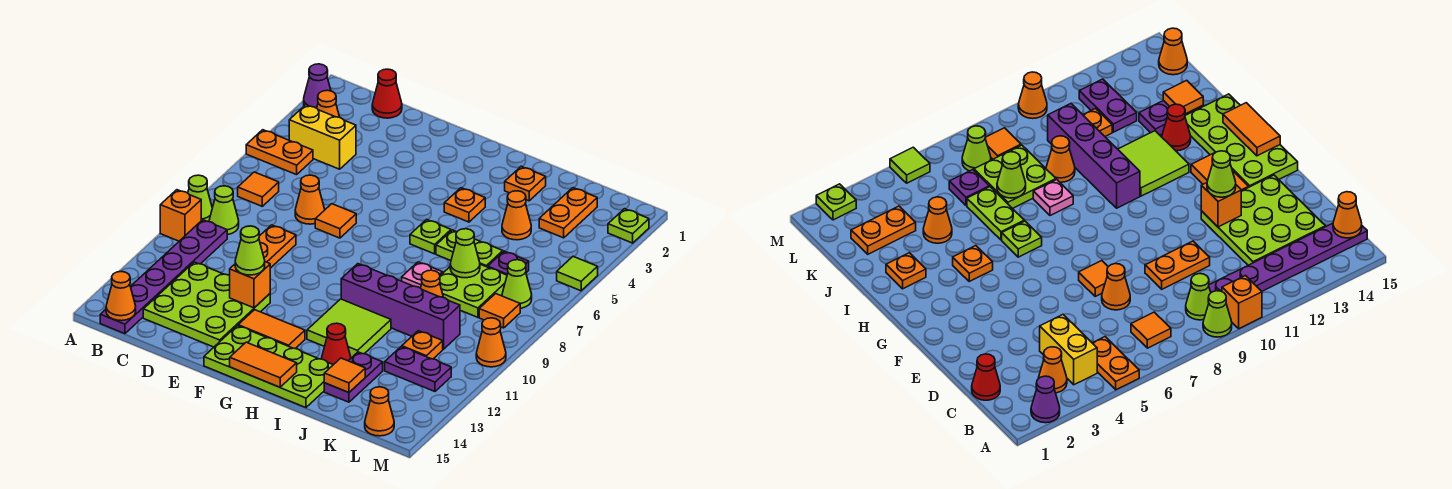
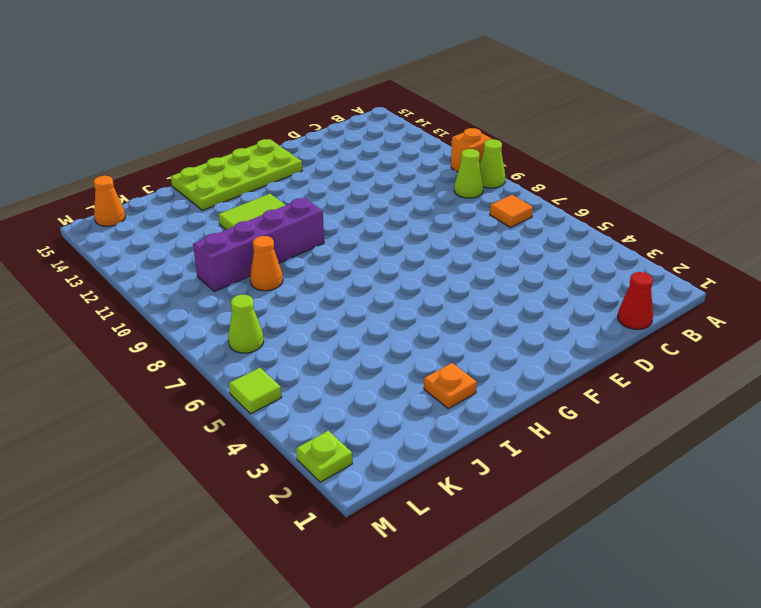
none -> purple 1x1 cone [304,64,331,108]
none -> orange 1x2 plate [246,130,313,175]
none -> orange 1x1 cone [317,90,339,117]
none -> yellow 1x2 brick [289,105,356,169]

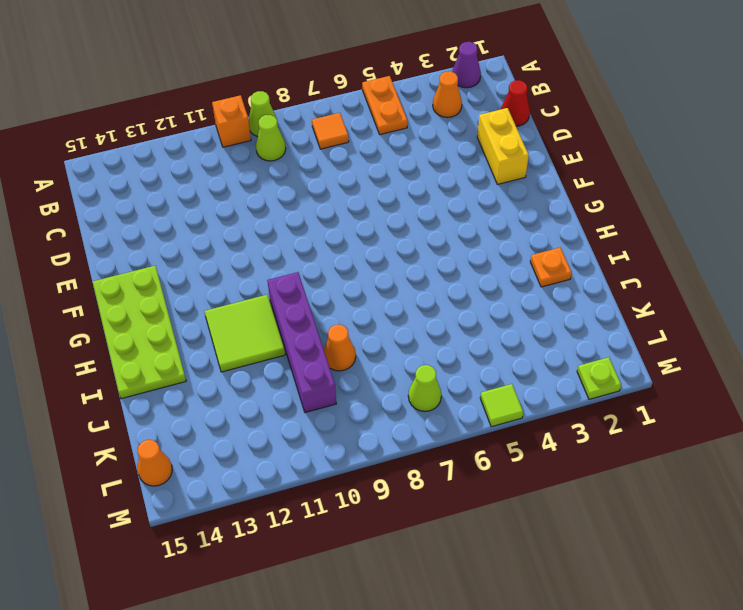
yellow 1x2 brick [477,108,529,184] -> yellow 1x2 brick moved to [289,105,356,169]
none -> purple 1x6 plate [100,220,227,334]
none -> lime 3x3 plate [143,262,270,347]
none -> orange 1x1 cone [295,175,325,224]
none -> orange 1x2 plate [259,225,296,268]

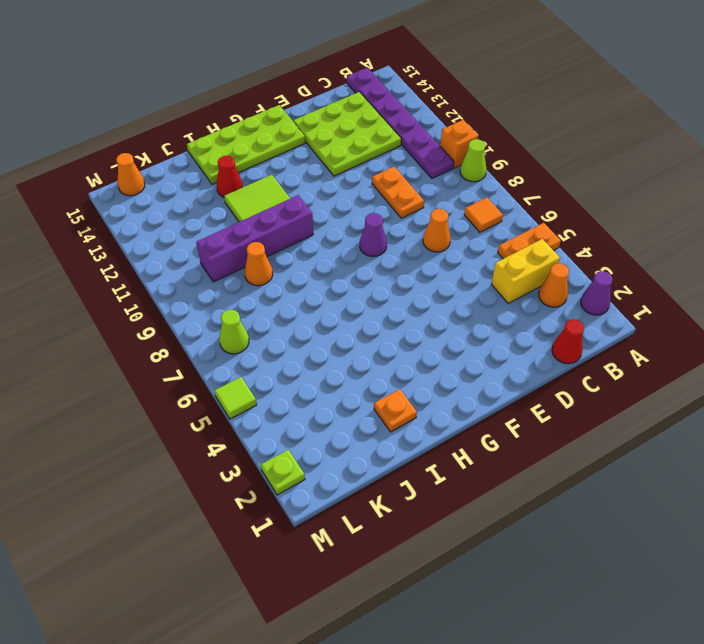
purple 1x1 cone [360,213,387,257] -> none
none -> lime 1x1 cone [209,186,239,235]
none -> orange 1x1 tile [315,204,356,238]
none -> orange 1x2 tile [238,310,305,349]
none -> orange 1x1 plate [444,188,485,222]

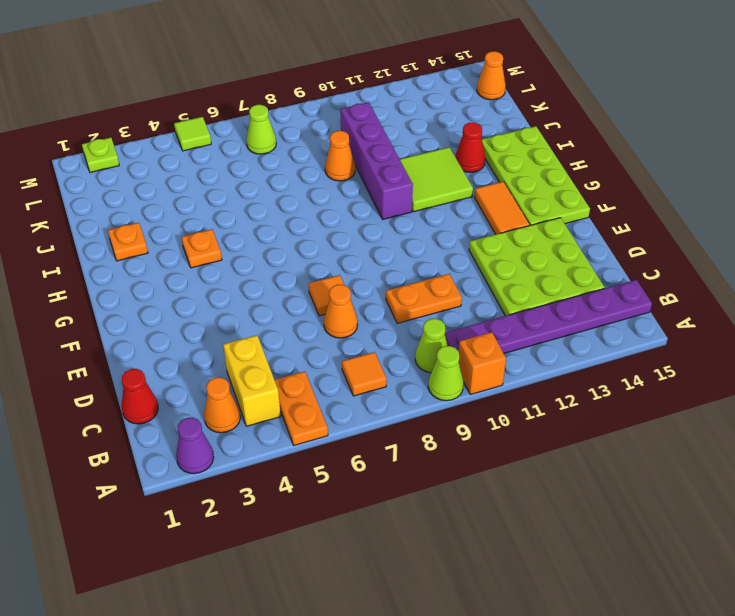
none -> lime 1x1 plate [410,220,451,254]
none -> lime 1x2 plate [436,230,503,267]
none -> pink 1x1 plate [402,262,443,288]
none -> orange 1x1 cone [502,191,531,240]

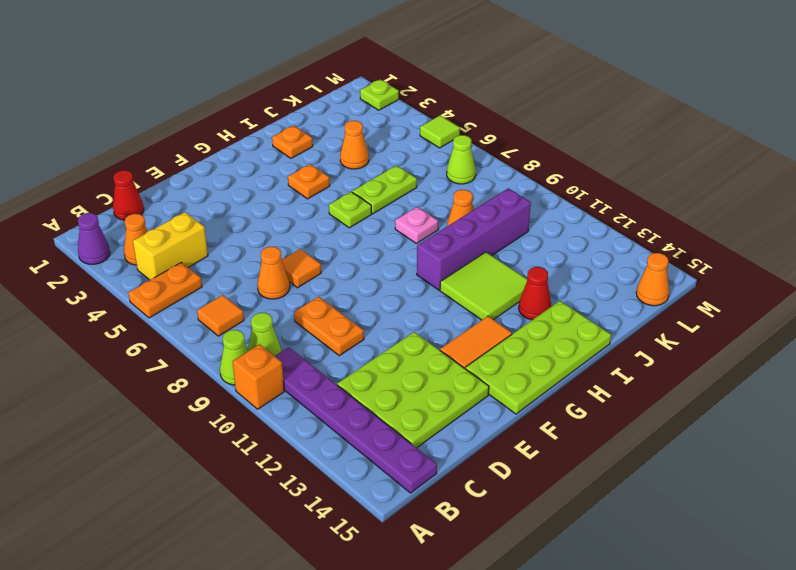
none -> lime 2x2 plate [440,264,507,317]
none -> purple 1x2 plate [324,352,383,402]
none -> orange 1x2 plate [539,188,597,238]
none -> purple 1x1 plate [488,251,529,275]

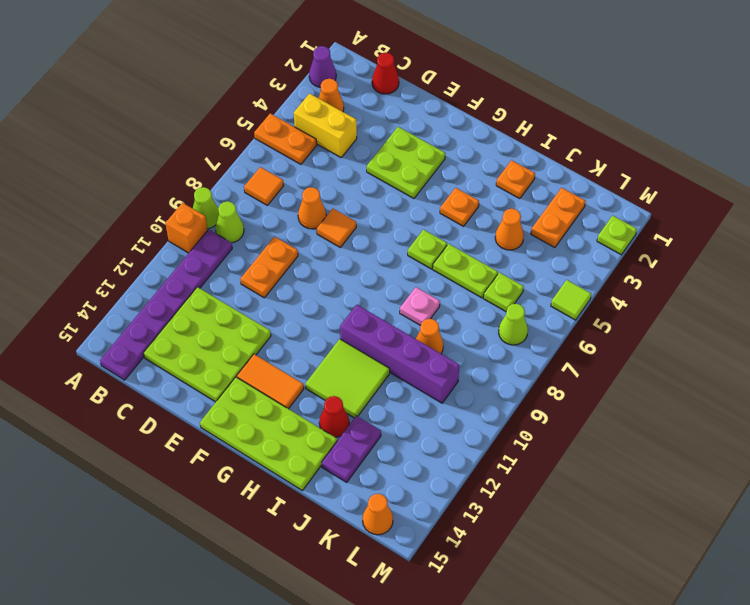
lime 2x2 plate [367,127,445,198] -> lime 2x2 plate moved to [440,264,507,317]
lime 1x1 plate [483,272,524,311] -> purple 1x1 plate [488,251,529,275]
none -> orange 1x1 plate [402,331,443,359]
none -> purple 1x2 plate [385,347,451,391]
none -> orange 1x1 tile [479,294,520,328]
none -> orange 1x1 cone [476,318,506,367]

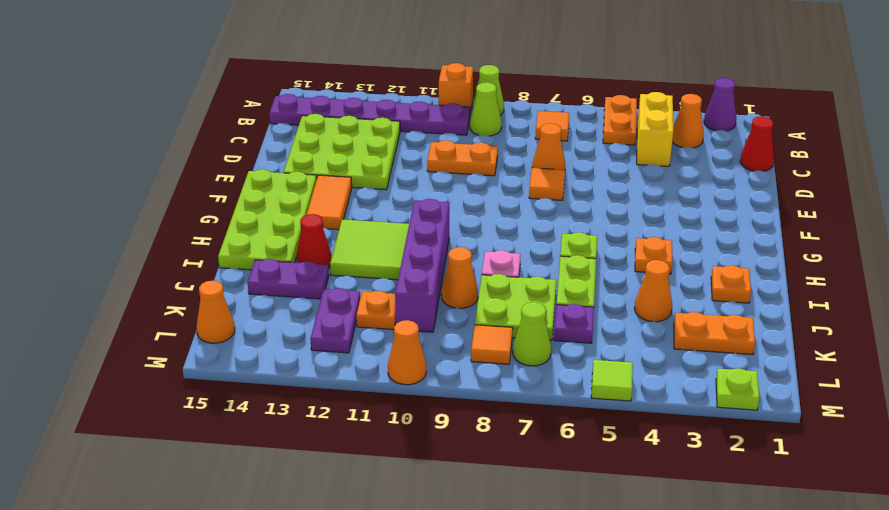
none -> orange 1x1 cone [106,271,136,321]
none -> orange 1x1 brick [230,262,270,308]
none -> orange 1x2 tile [230,342,297,387]
none -> lime 1x1 cone [450,229,480,278]

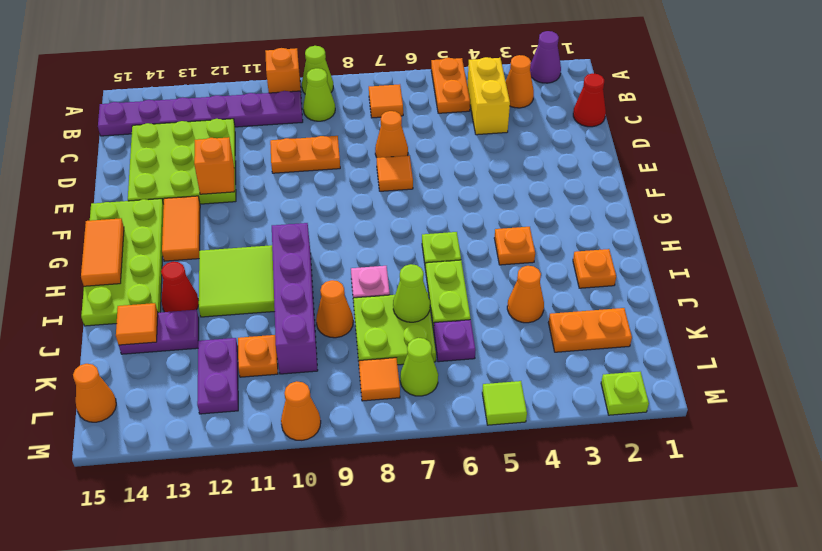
none -> orange 1x1 cone [106,271,136,321]
none -> lime 1x1 cone [235,226,265,275]

